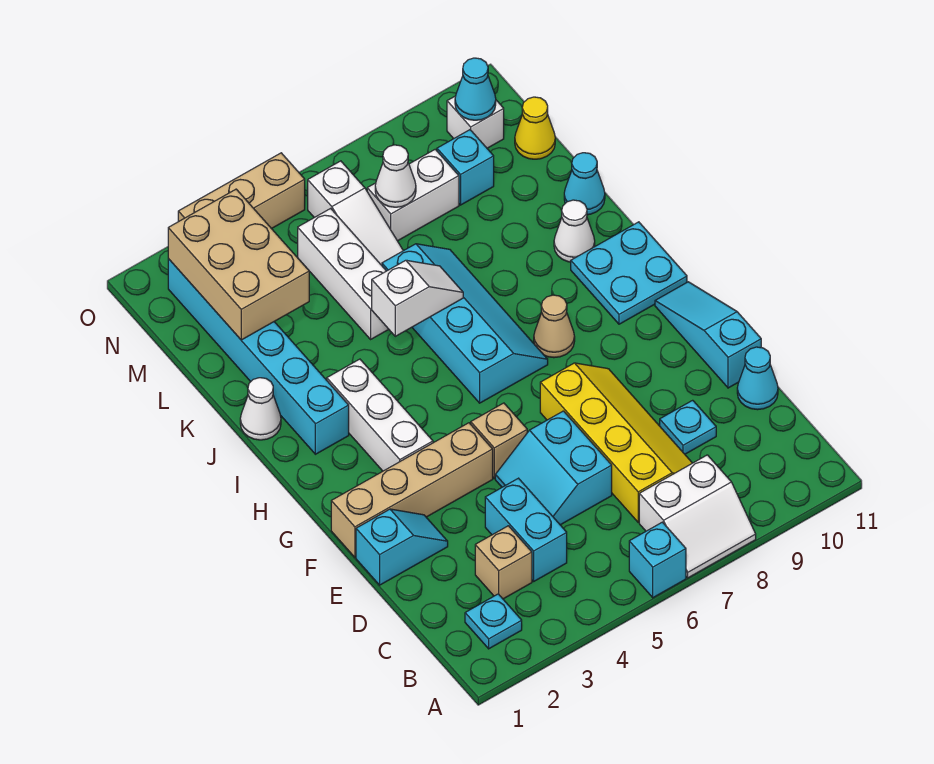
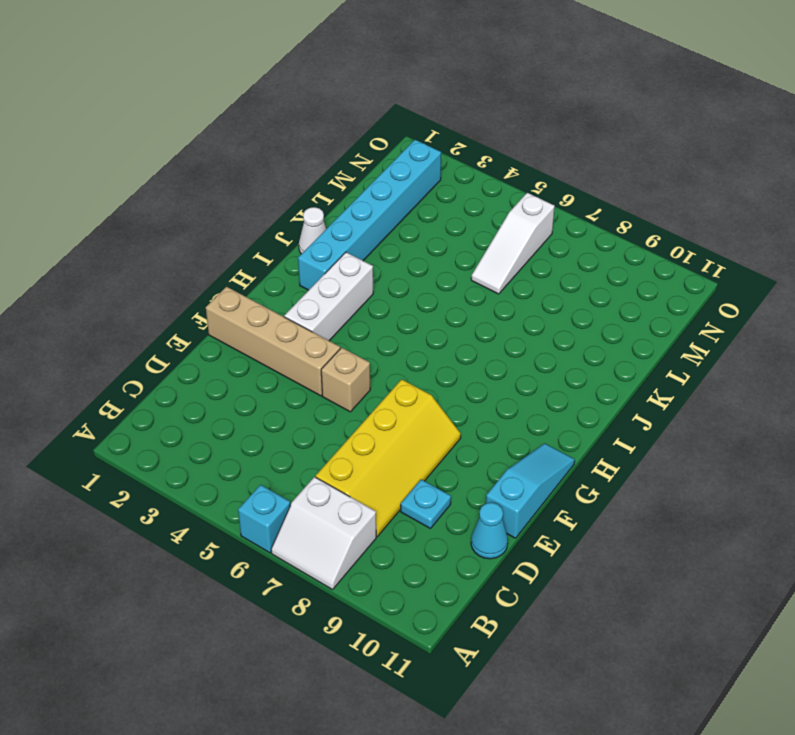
none -> cyan 1x1 plate [465,594,522,649]
none -> tan 1x1 brick [475,526,532,599]
none -> cyan 1x2 brick [485,478,567,581]
none -> cyan 2x2 slope [495,411,612,525]

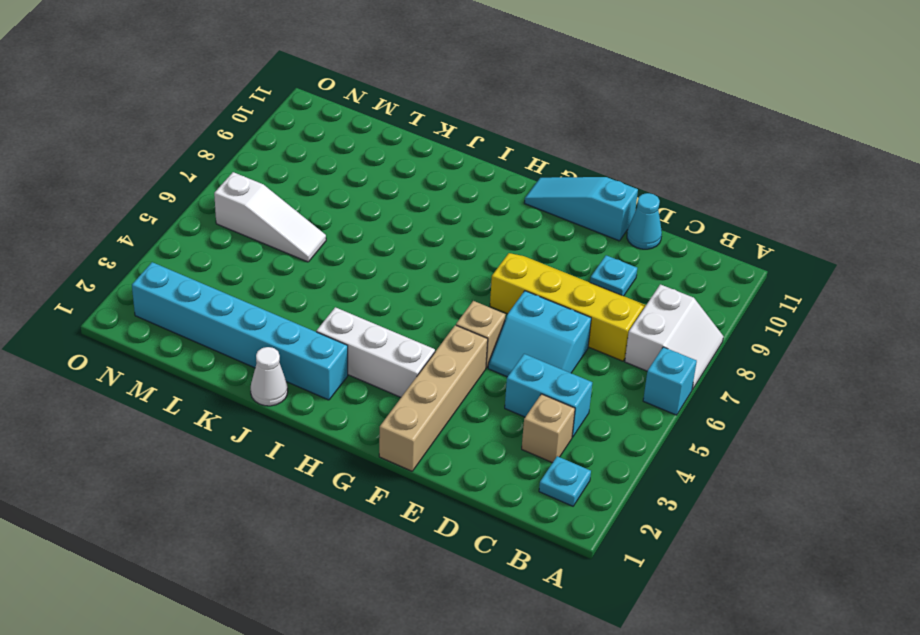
none -> cyan 1x2 slope [356,509,448,585]
none -> cyan 2x4 slope [382,244,548,403]
none -> tan 1x1 cone [534,295,575,358]
none -> cyan 2x2 plate [571,222,687,324]

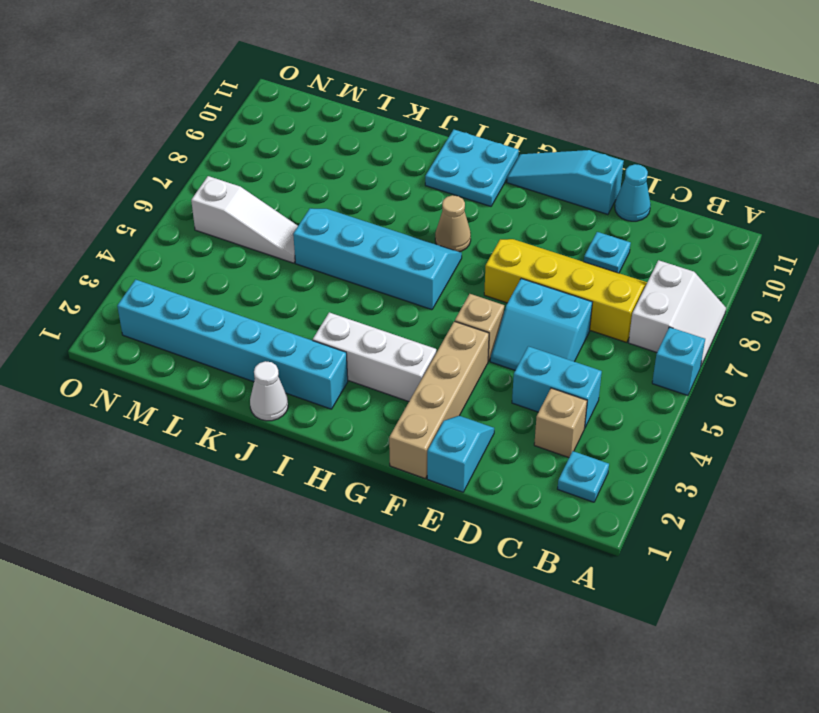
none -> white 1x1 cone [554,200,595,262]
none -> white 1x3 brick [298,208,389,339]
none -> cyan 1x1 cone [564,153,605,215]
none -> white 1x2 brick [367,149,459,241]

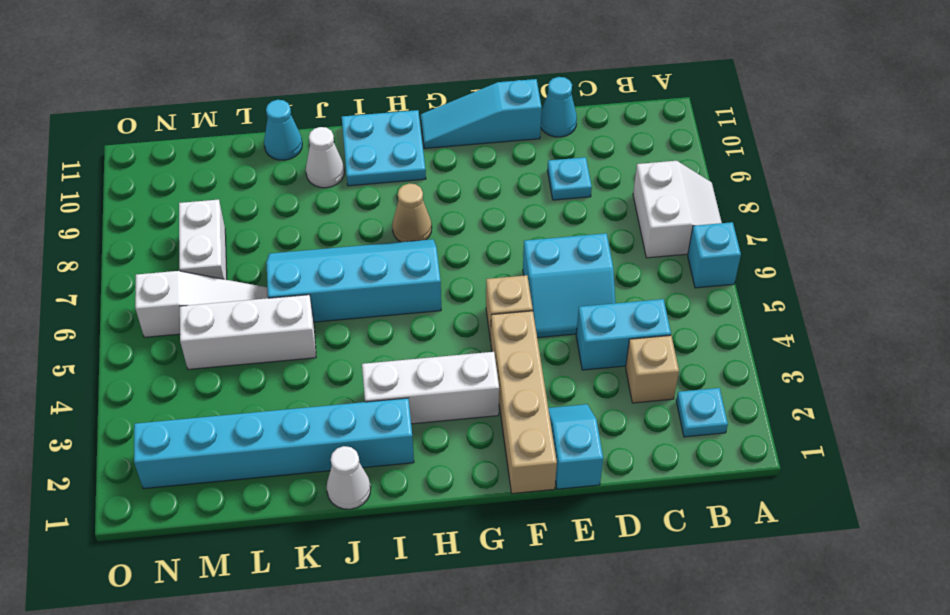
none -> yellow 2x4 slope [540,363,692,522]
none -> cyan 1x1 brick [437,130,494,205]
none -> yellow 1x1 cone [515,97,555,159]
none -> white 1x1 brick [447,96,504,148]

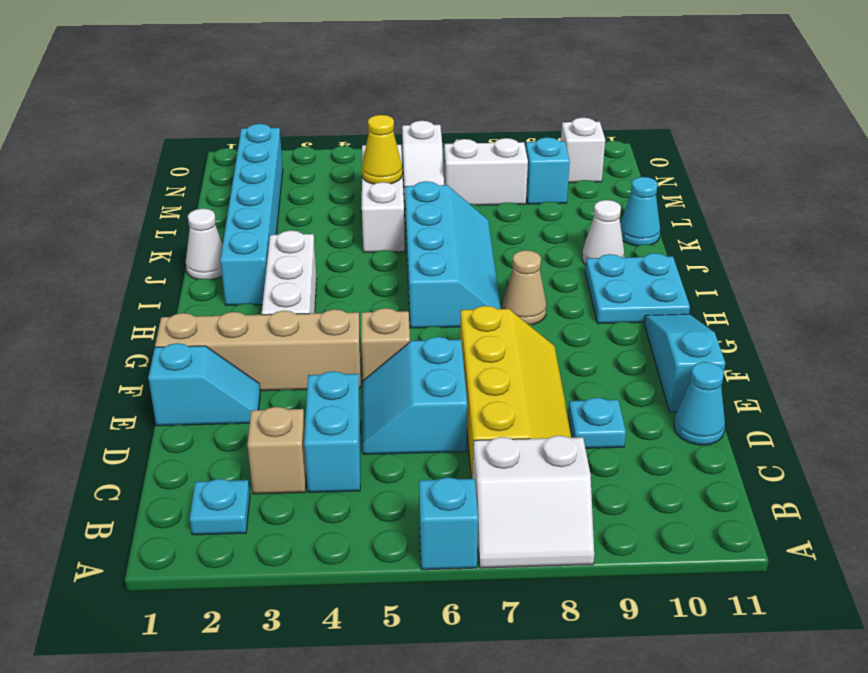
yellow 1x1 cone [362,115,403,184] -> yellow 1x1 cone moved to [515,97,555,159]
none -> tan 1x3 brick [178,153,305,229]
none -> white 1x2 slope [372,260,463,336]
none -> tan 2x3 brick [168,189,309,340]
none -> white 1x1 cone [375,145,416,207]

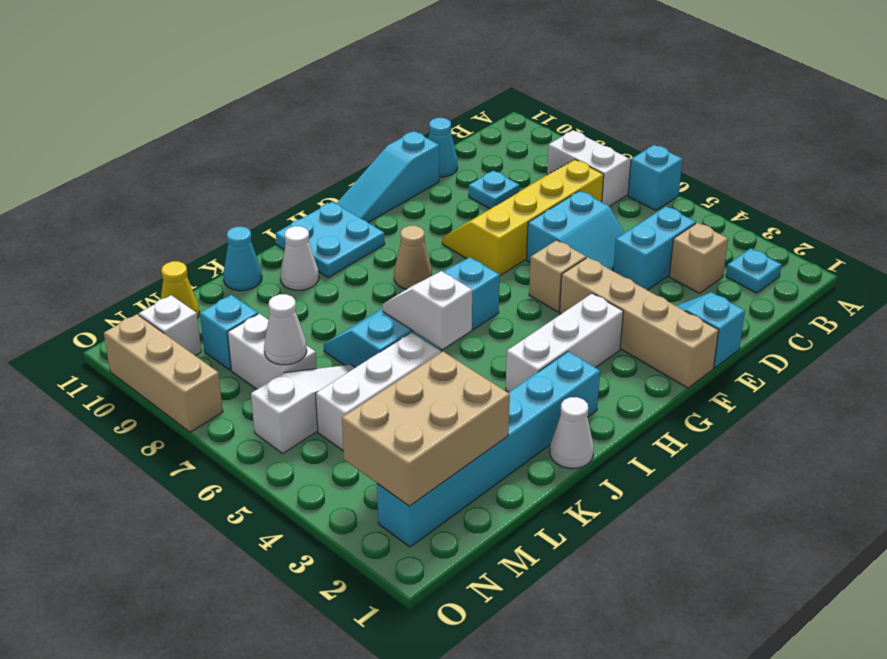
tan 1x3 brick [104,314,223,432] -> tan 1x3 brick moved to [178,153,305,229]
none -> cyan 1x1 cone [455,58,496,120]

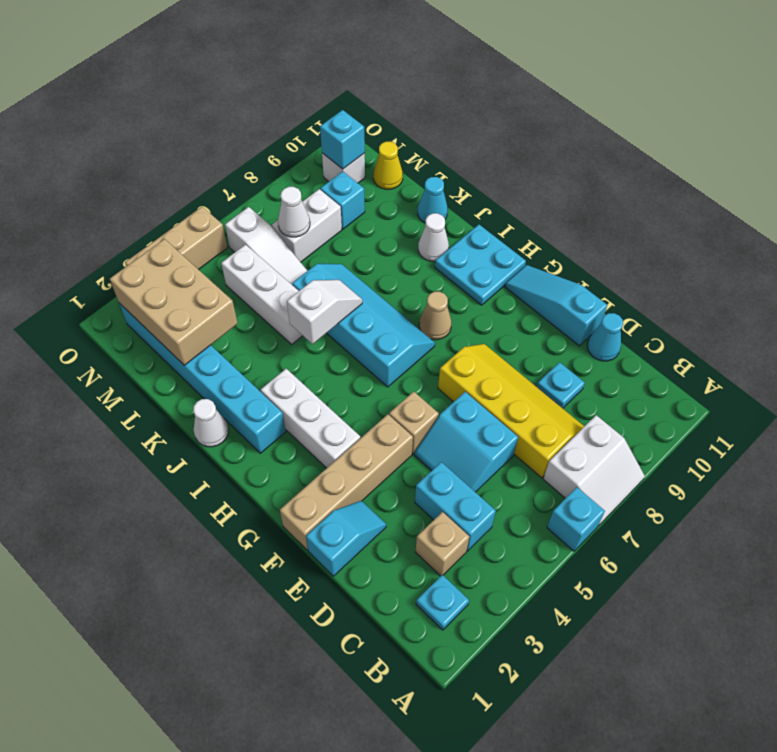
cyan 1x1 brick [320,110,365,169] -> cyan 1x1 cone [455,58,496,120]

